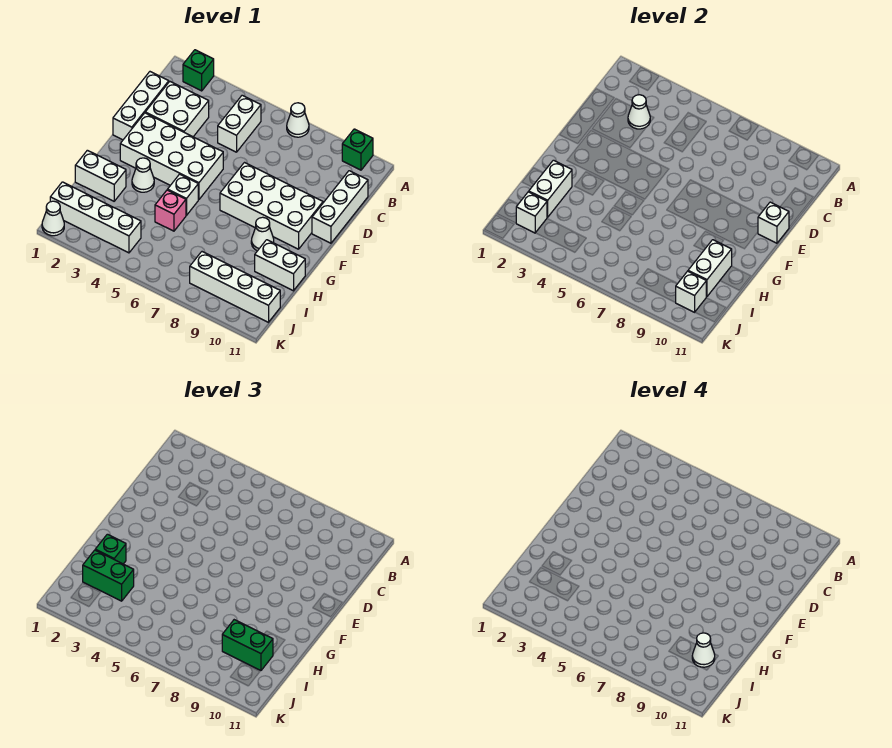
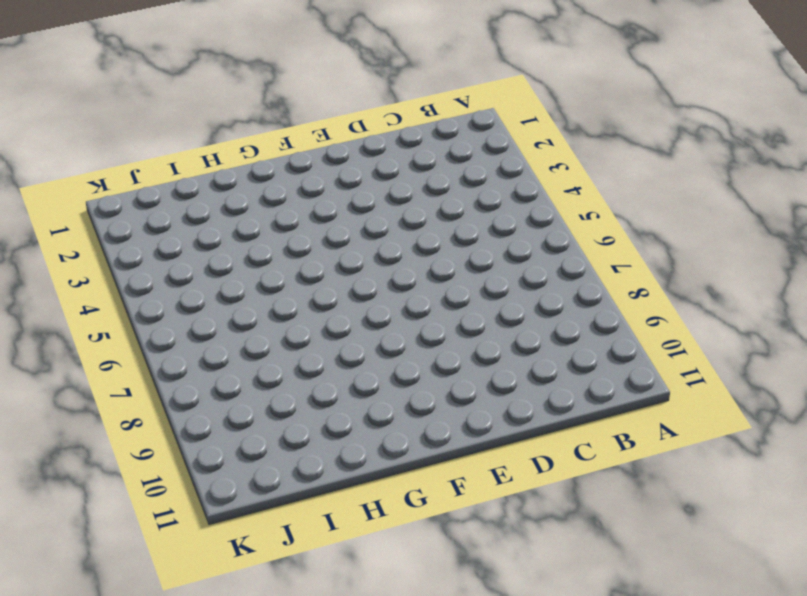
none -> green 1x1 brick [183,50,214,91]
none -> white 1x1 cone [287,103,309,137]
none -> green 1x1 brick [342,129,373,170]

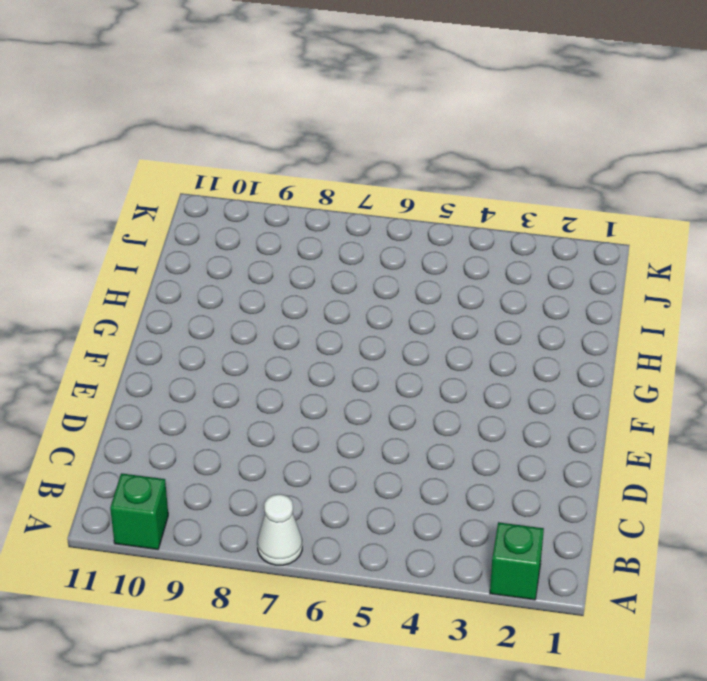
none -> white 1x2 brick [218,95,261,152]
none -> white 1x3 brick [113,72,169,140]
none -> white 2x2 brick [145,82,209,137]

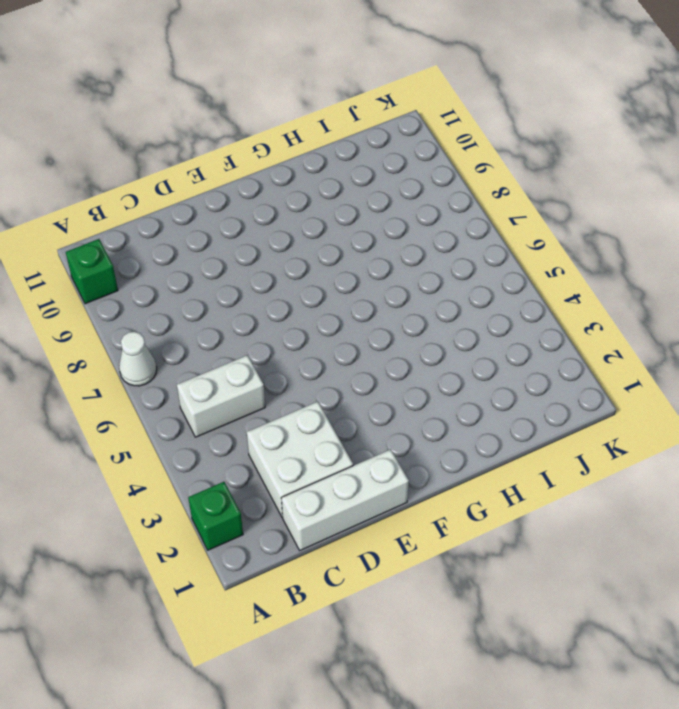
none -> white 1x3 brick [312,171,368,243]
none -> white 2x4 brick [120,113,223,200]
none -> white 2x4 brick [220,163,323,249]

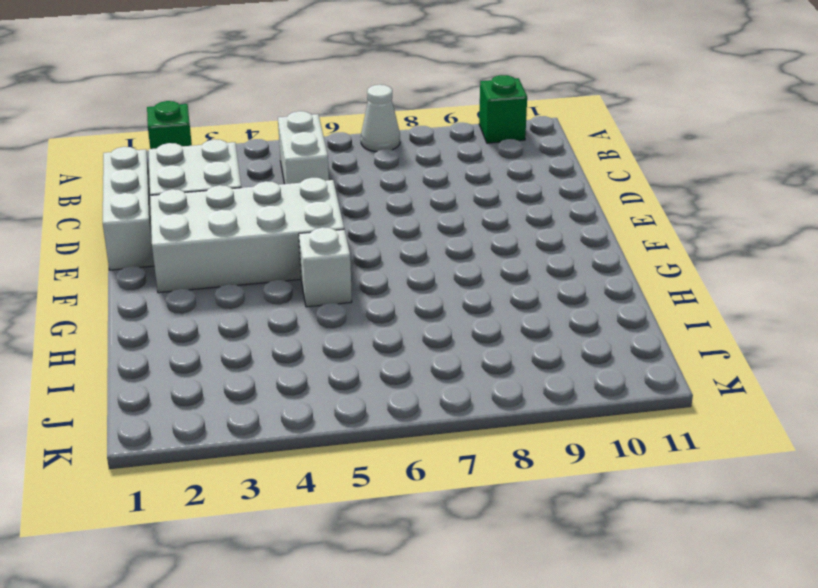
none -> white 1x3 brick [312,171,368,243]
none -> white 2x4 brick [220,163,323,249]
none -> white 1x1 cone [132,158,154,192]

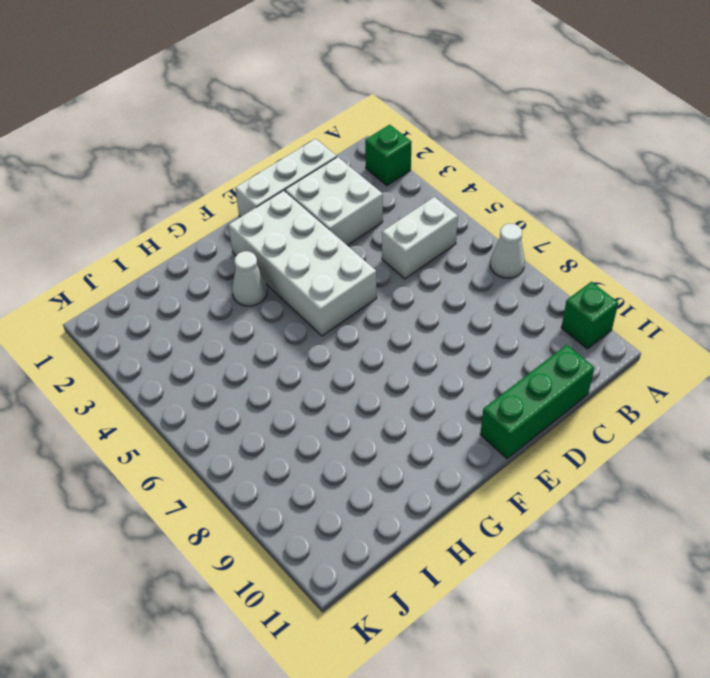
green 1x3 brick [480,345,594,458] -> white 1x3 brick [312,171,368,243]
none -> white 2x4 brick [220,163,323,249]
none -> white 1x1 brick [168,174,198,215]
none -> white 1x1 cone [251,217,274,251]

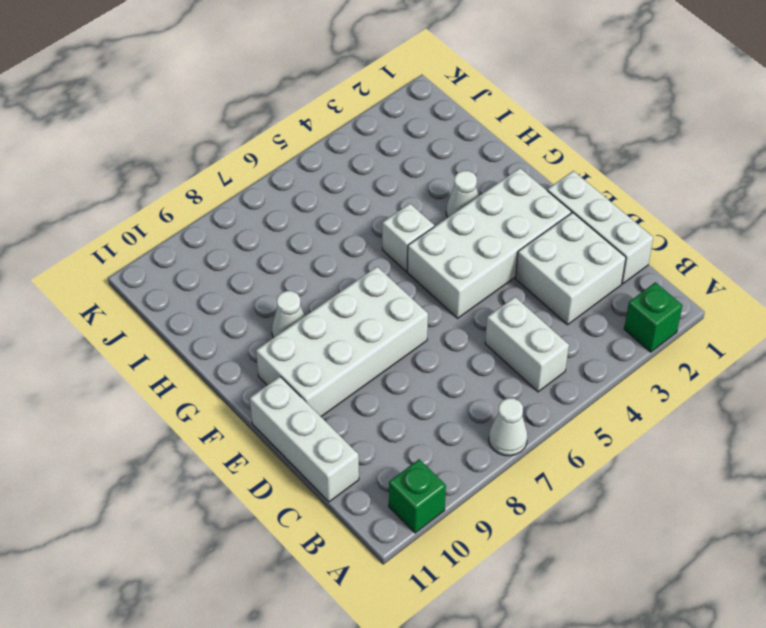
none -> white 1x2 brick [75,150,126,201]
none -> pink 1x1 brick [155,190,186,231]
none -> white 1x2 brick [255,240,305,291]

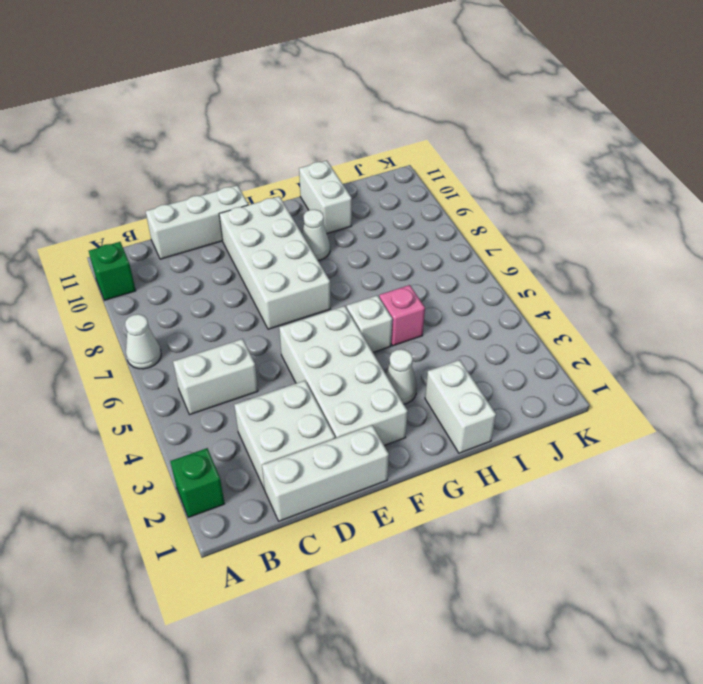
none -> white 1x4 brick [50,182,141,253]
none -> white 1x4 brick [190,252,280,322]
none -> white 1x1 cone [42,201,64,236]

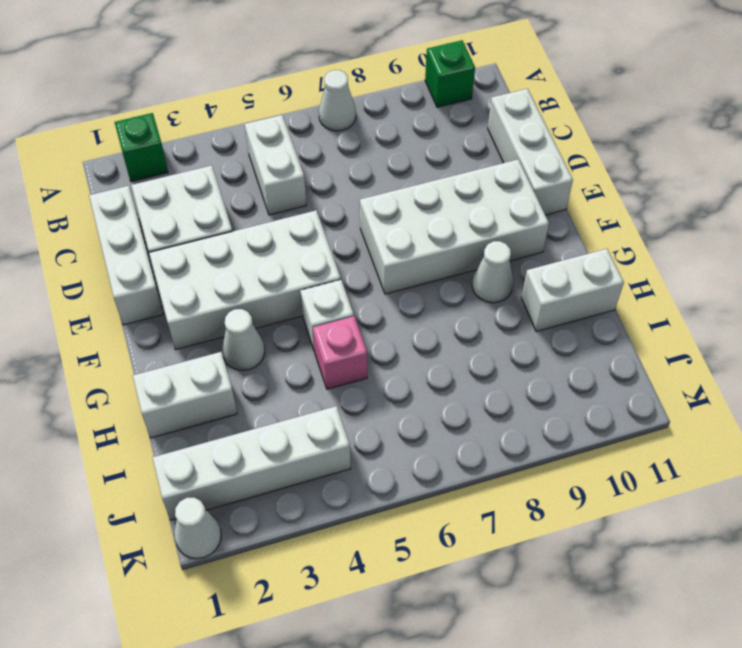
none -> white 1x4 brick [190,252,280,322]
none -> white 1x1 cone [628,95,650,129]
none -> white 1x1 brick [758,202,789,243]

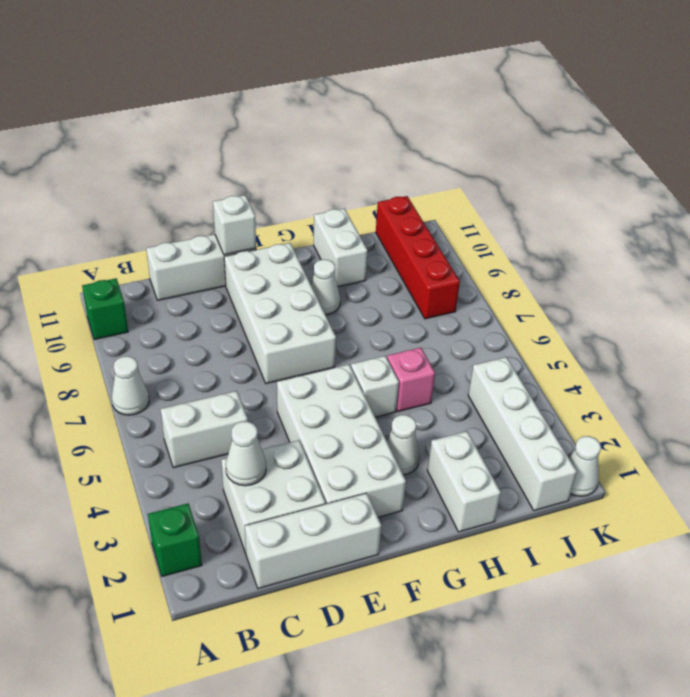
red 1x4 brick [376,196,460,319] -> white 1x4 brick [190,252,280,322]
none -> white 1x2 brick [529,160,572,217]
none -> white 1x2 brick [688,240,732,296]
none -> white 1x1 brick [516,192,547,233]

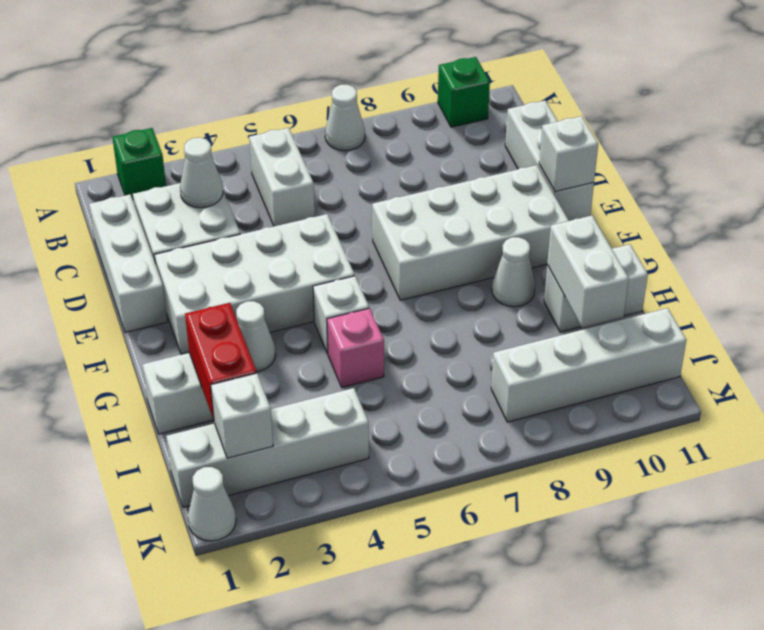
red 1x2 brick [185,303,257,420] -> white 1x2 brick [529,160,572,217]
none -> white 1x1 brick [676,271,706,312]
none -> green 1x1 brick [95,534,126,564]
none -> green 1x2 brick [83,550,134,601]

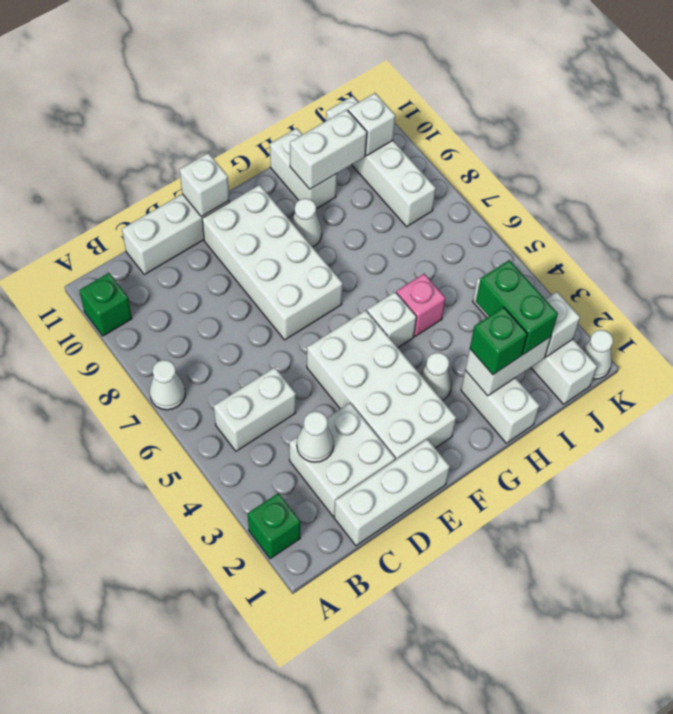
none -> green 1x2 brick [222,620,273,670]
none -> white 1x1 cone [692,633,715,667]

